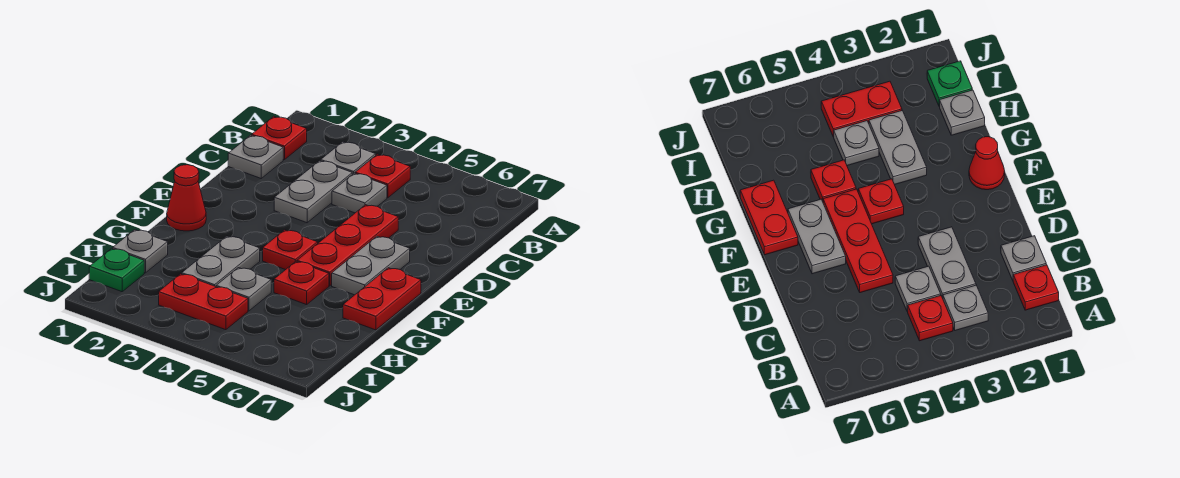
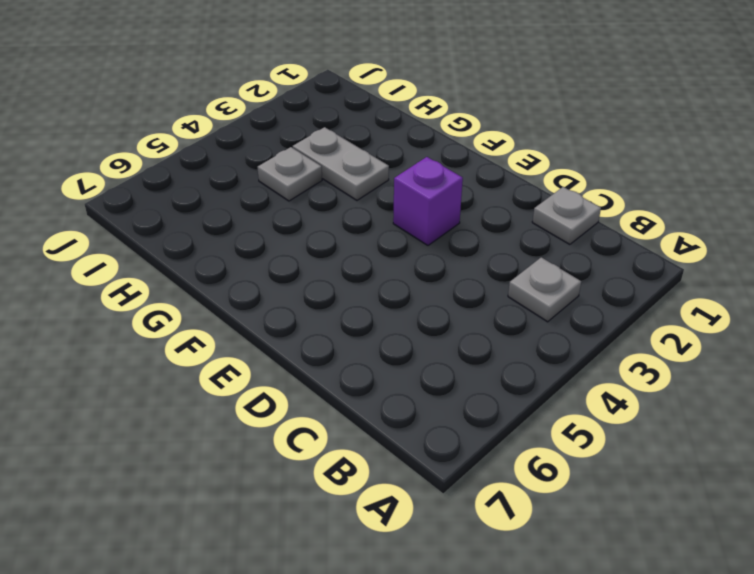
purple 1x1 brick [393,157,463,245] -> none
none -> red 1x1 plate [252,116,307,160]
none -> red 1x1 plate [355,154,410,198]
none -> grey 1x2 plate [274,161,352,223]

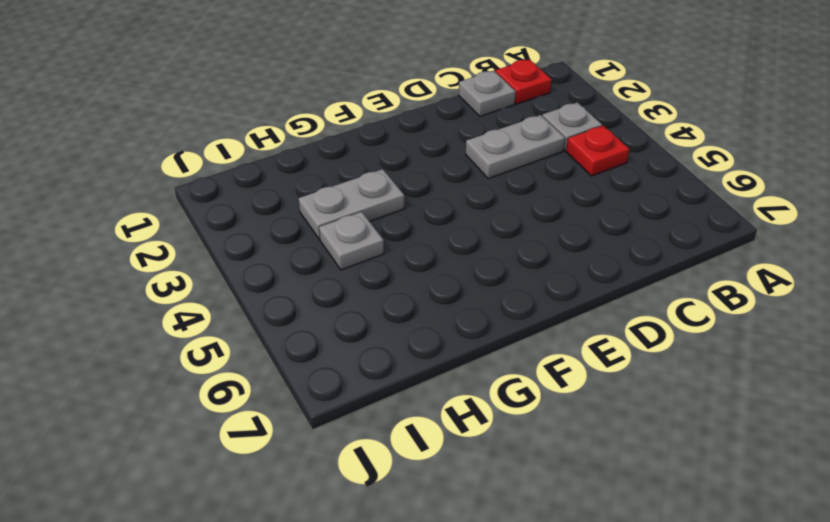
none -> grey 1x1 plate [332,173,387,213]
none -> red 1x3 plate [297,205,398,286]
none -> grey 1x2 plate [332,236,410,295]

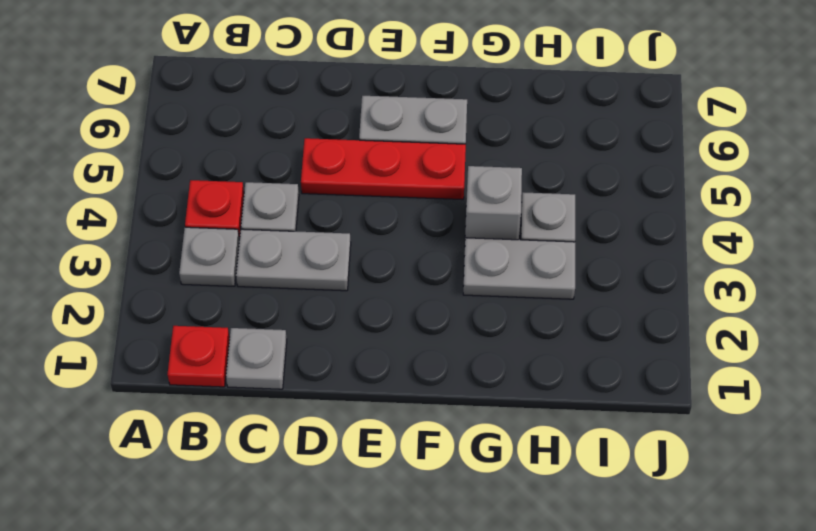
grey 1x1 brick [465,166,522,240] -> none
none -> red 1x1 cone [167,165,206,231]
none -> red 1x1 plate [263,230,318,270]
none -> red 1x2 plate [343,268,421,330]

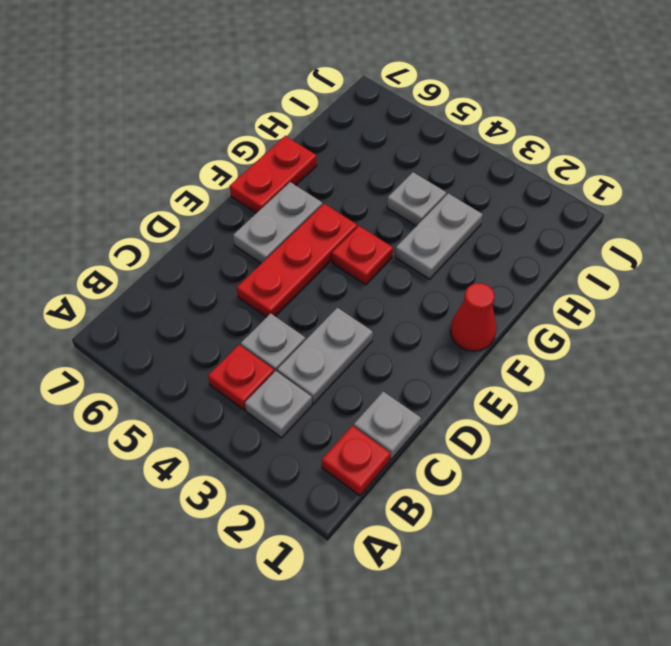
none -> red 1x1 plate [274,261,329,305]
none -> grey 1x1 plate [113,230,168,273]
none -> green 1x1 plate [89,248,144,292]

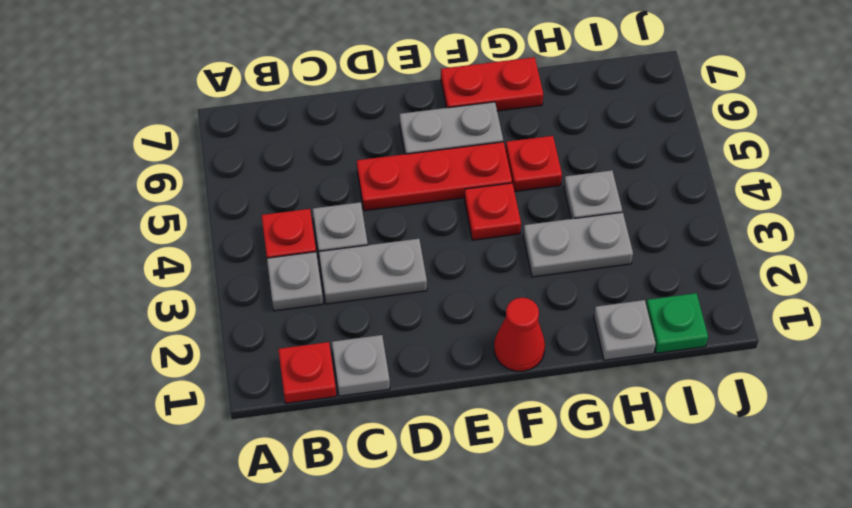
none -> red 1x2 plate [159,274,248,330]

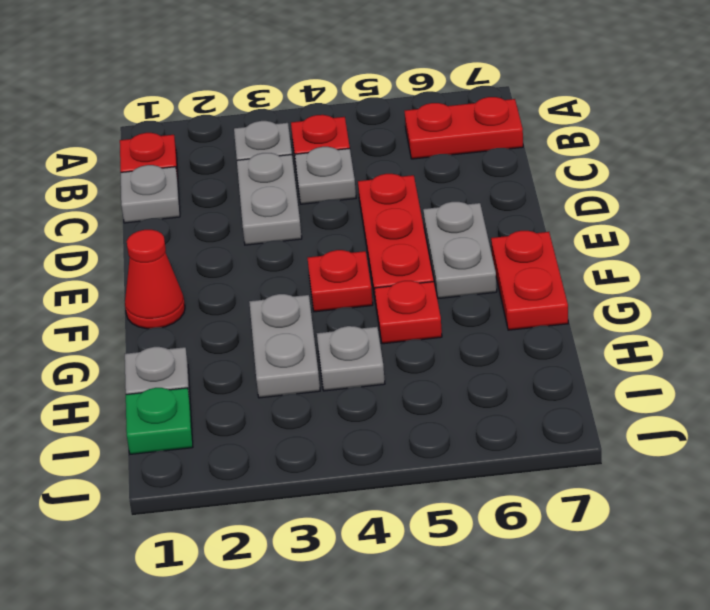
red 1x2 plate [405,97,523,159] -> red 1x2 plate moved to [159,274,248,330]

